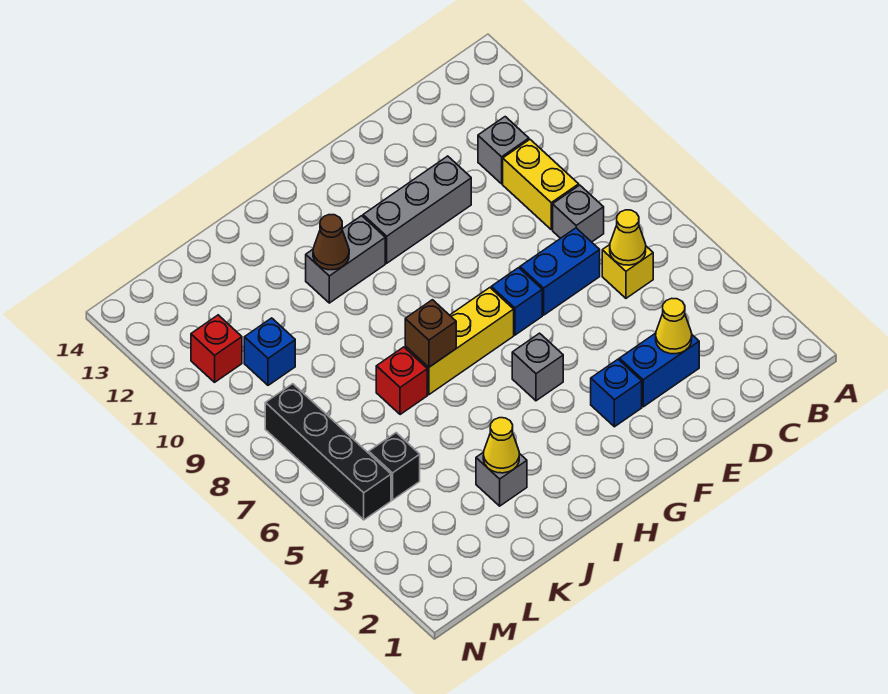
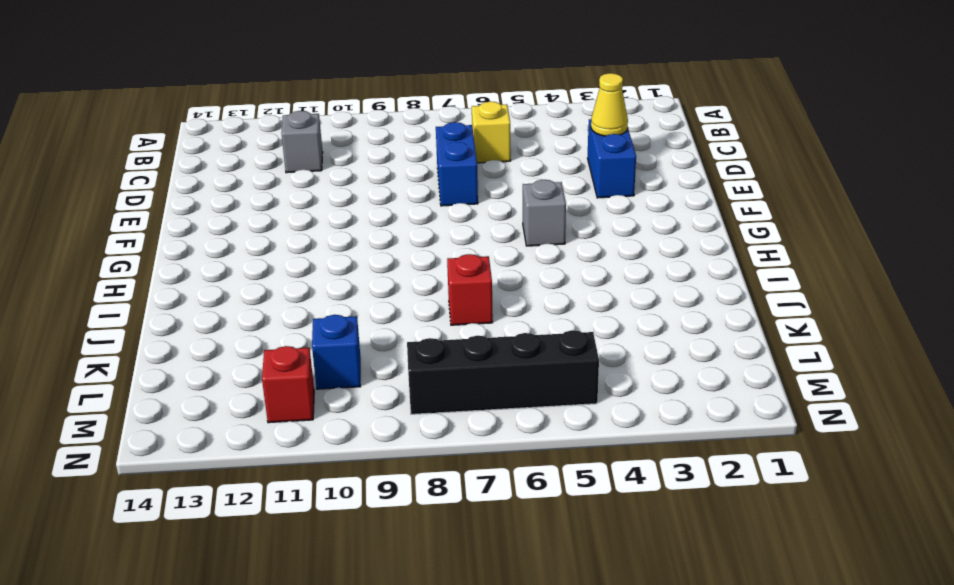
none -> grey 1x1 brick [553,185,604,242]
none -> yellow 1x2 brick [503,140,579,230]
none -> grey 1x3 brick [363,156,471,263]

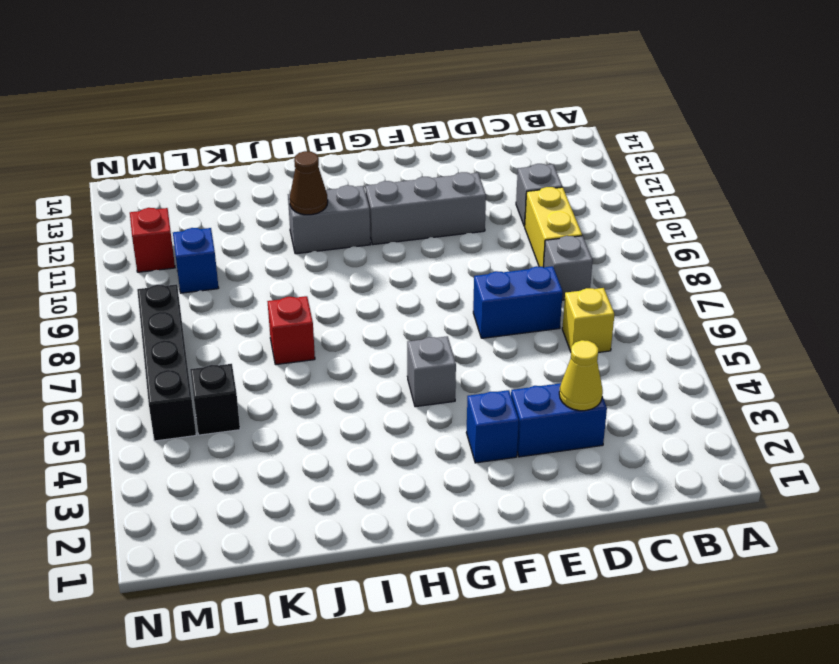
none -> blue 1x1 brick [491,268,542,335]
none -> yellow 1x3 brick [405,288,514,395]
none -> grey 1x1 brick [476,452,527,506]

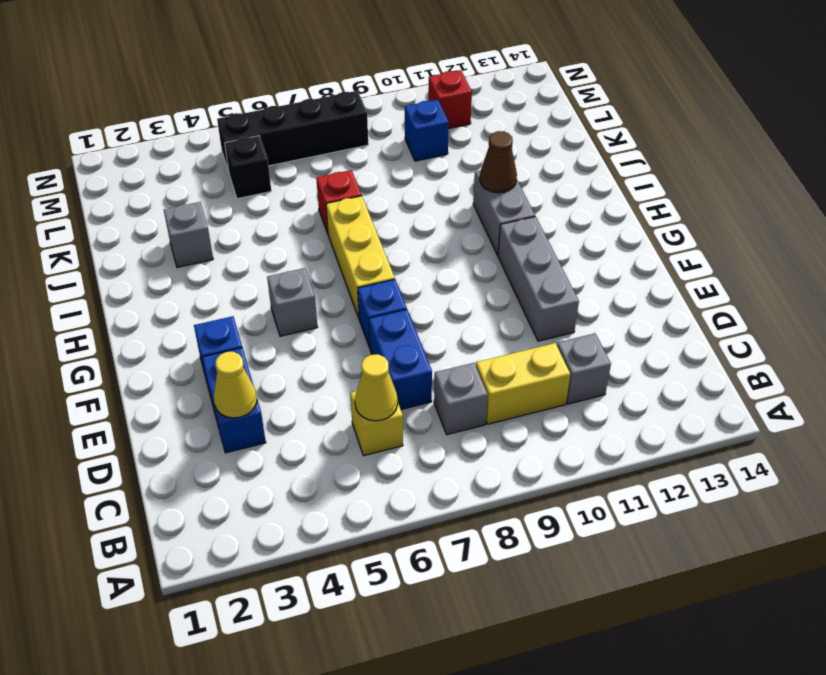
none -> brown 1x1 brick [405,300,456,367]
none -> yellow 1x1 cone [483,418,519,473]

